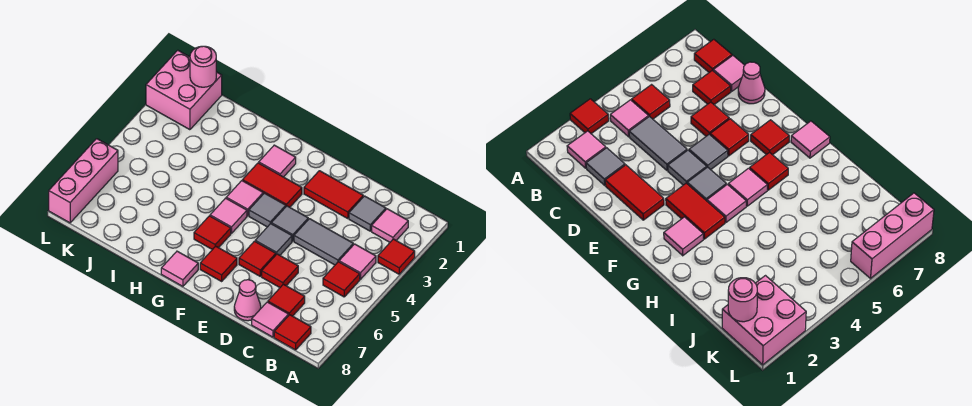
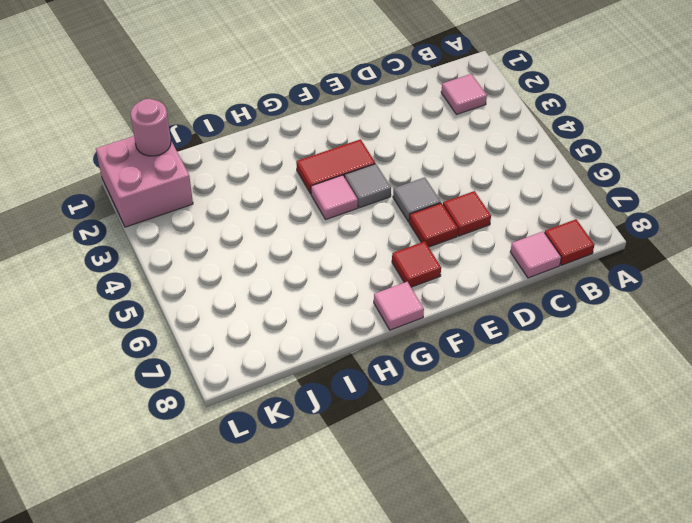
none -> red 1x1 tile [378,239,415,274]
none -> pink 1x1 tile [339,244,376,279]
none -> red 1x1 tile [323,262,360,297]

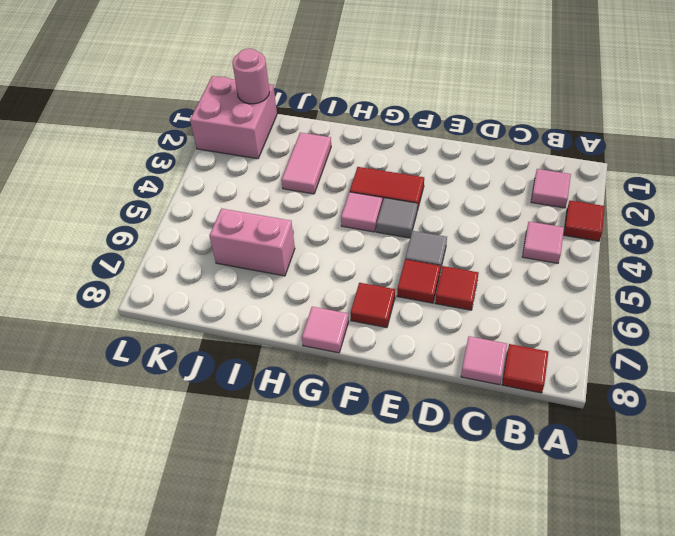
pink 1x2 tile [282,133,331,194] -> none
pink 1x2 brick [209,209,295,276] -> none
none -> red 1x1 tile [323,262,360,297]
none -> grey 1x1 tile [349,196,386,231]
none -> grey 1x2 tile [294,219,353,265]

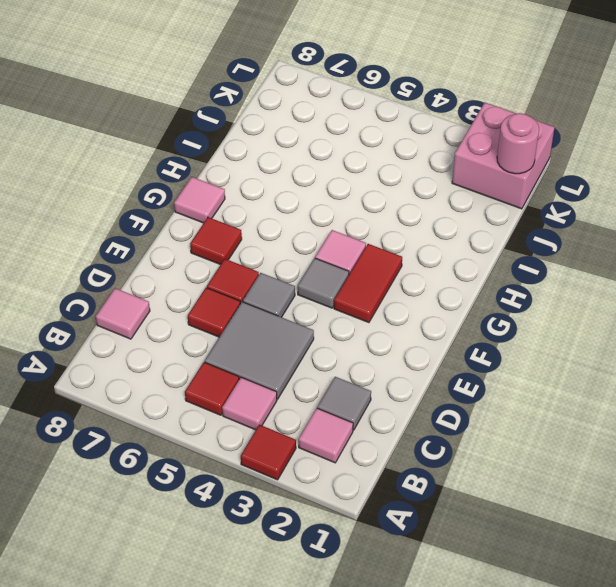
grey 2x2 tile [205,302,314,399] -> grey 1x2 tile [294,219,353,265]
none -> red 1x1 tile [274,315,311,350]
none -> red 1x1 tile [268,284,305,316]
none -> red 1x2 tile [304,171,363,219]

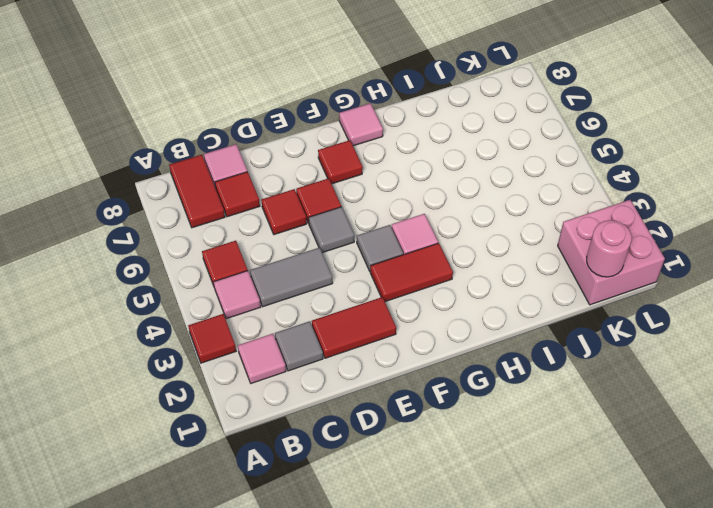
red 1x2 tile [169,155,225,228] -> red 1x1 tile [274,315,311,350]
none -> pink 1x1 cone [234,280,261,321]
none -> grey 1x1 tile [271,206,308,241]
none -> pink 1x1 tile [259,145,296,177]

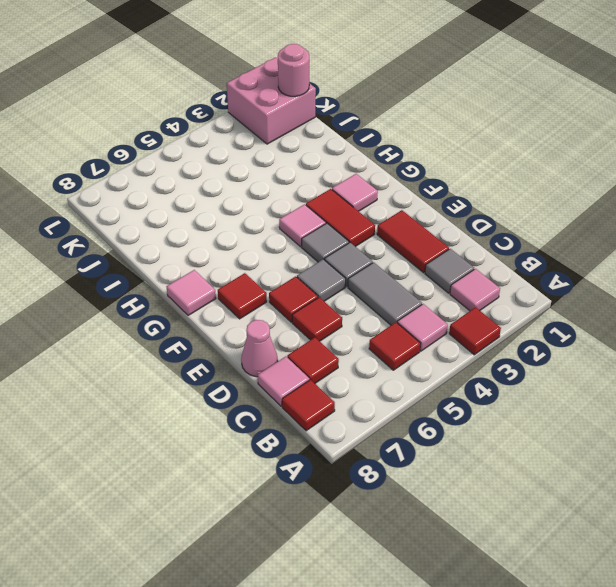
none -> pink 1x1 tile [210,198,247,233]
none -> red 1x1 tile [194,216,231,250]
none -> pink 1x3 brick [49,139,118,223]

